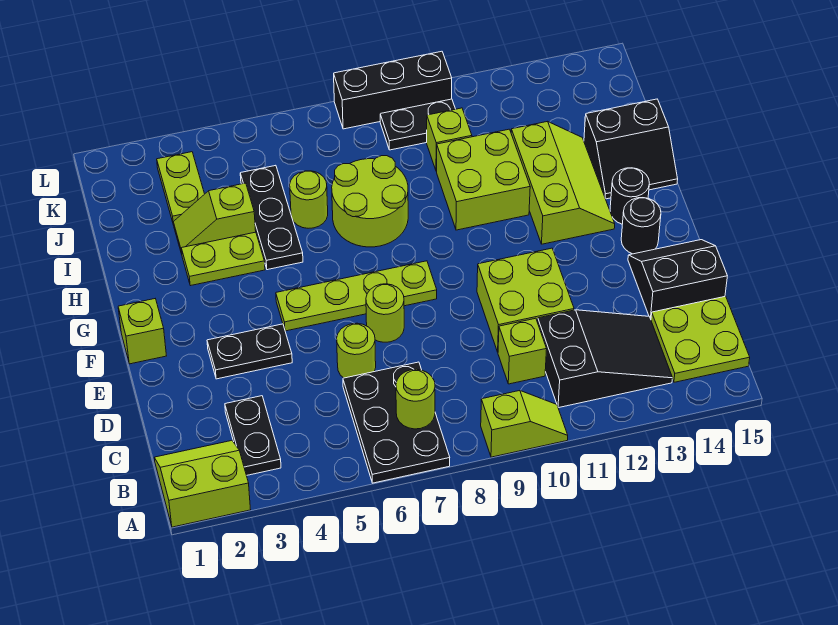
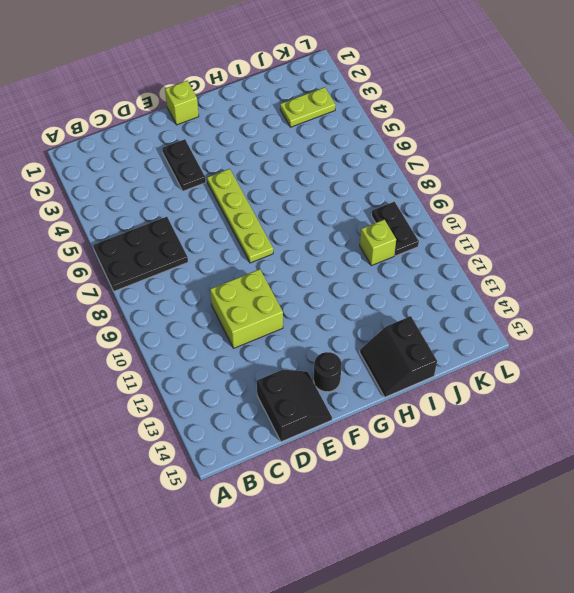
none -> lime 2x2 slope [154,441,251,527]
none -> lime 1x2 slope [481,391,568,457]
none -> black 1x2 plate [225,396,281,476]

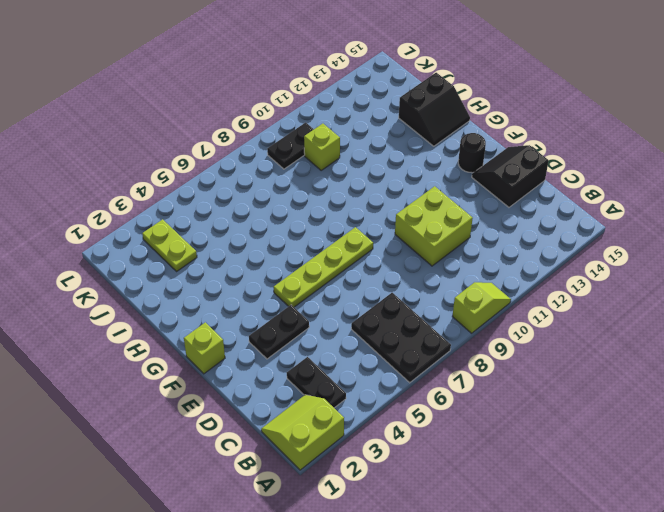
none -> black 2x3 slope [538,310,673,408]
none -> lime 2x2 plate [651,296,750,382]
none -> lime 1x1 brick [498,318,547,384]

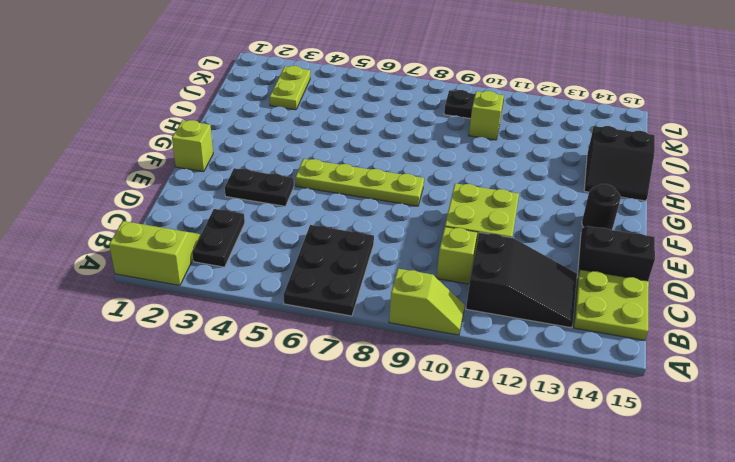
none -> lime 1x1 round brick [337,323,376,378]
none -> lime 1x1 round brick [366,284,404,342]
none -> lime 2x3 slope [511,121,615,244]

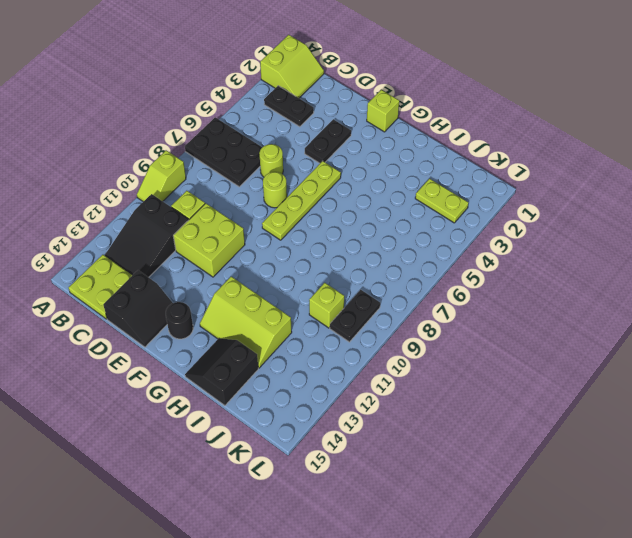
none -> black 1x1 round brick [610,168,649,224]
none -> lime 1x2 plate [181,232,265,286]
none -> black 1x3 plate [240,165,303,270]

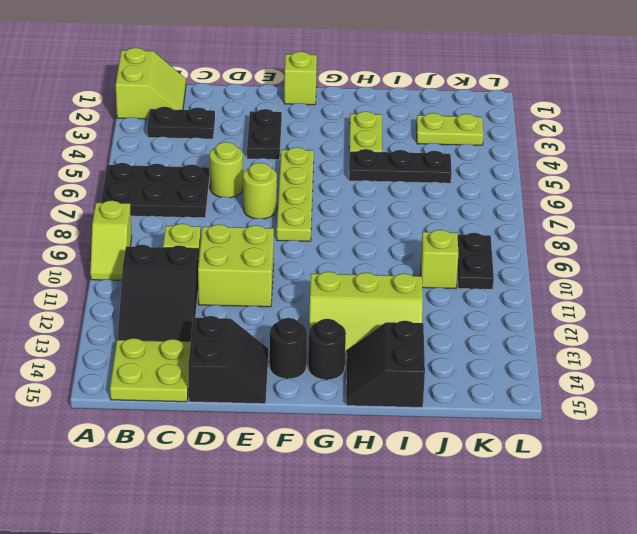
none -> lime 2x2 round brick [332,156,408,247]
none -> lime 2x2 brick [437,129,530,230]
none -> lime 1x2 slope [173,183,256,254]

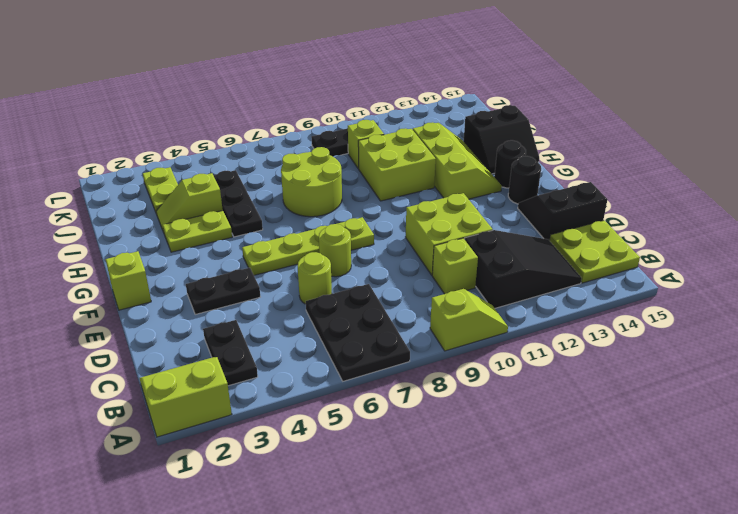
none -> lime 1x1 round brick [290,171,328,228]
none -> black 1x3 brick [334,51,452,129]
none -> lime 1x1 round brick [396,369,435,429]

